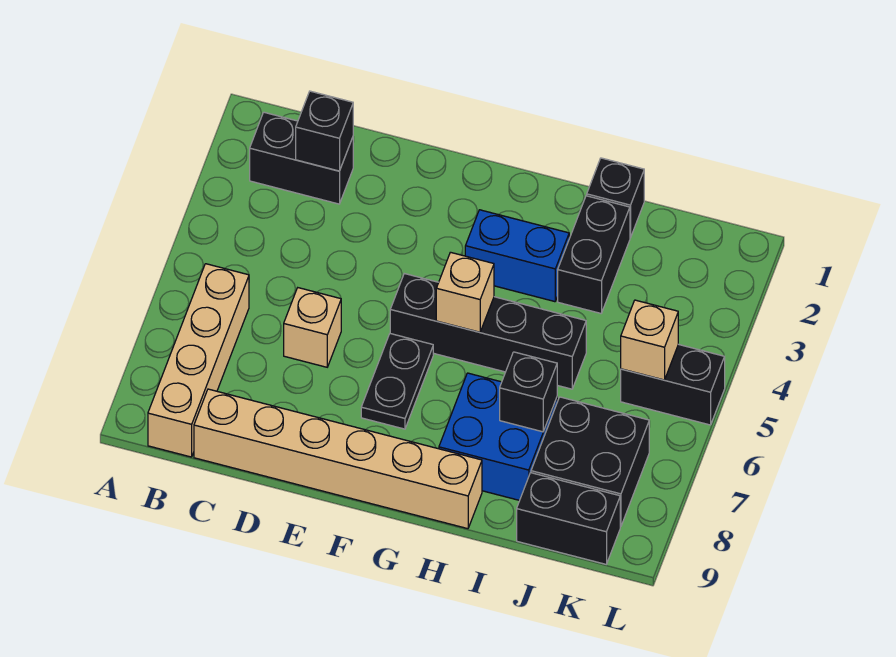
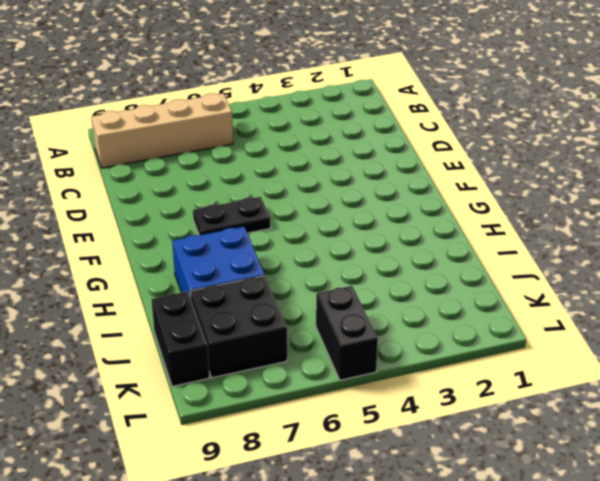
none -> black 1x2 brick [250,112,353,204]
none -> tan 1x6 brick [194,389,482,529]
none -> tan 1x1 brick [284,288,341,367]

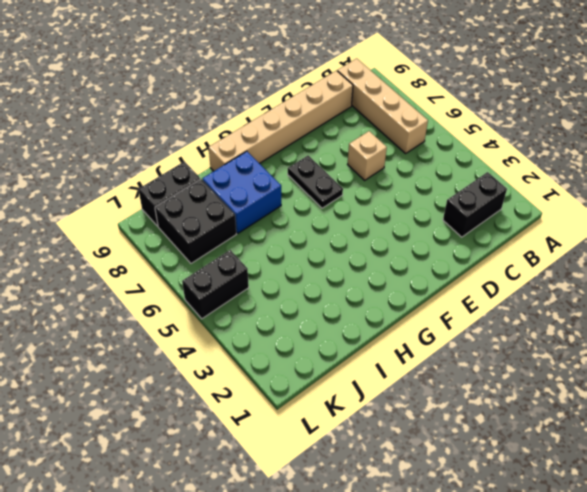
none -> black 1x4 brick [390,274,586,389]
none -> blue 1x2 brick [465,210,569,302]
none -> black 1x1 brick [587,158,644,238]

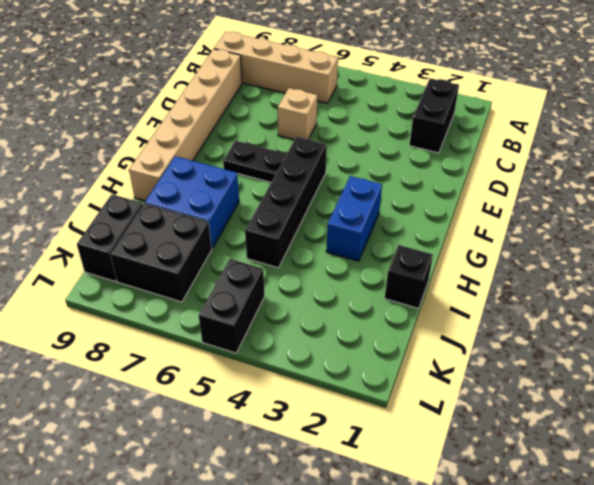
none -> black 1x2 brick [558,196,630,313]
none -> black 1x1 brick [296,91,353,171]
none -> tan 1x1 brick [436,252,494,332]

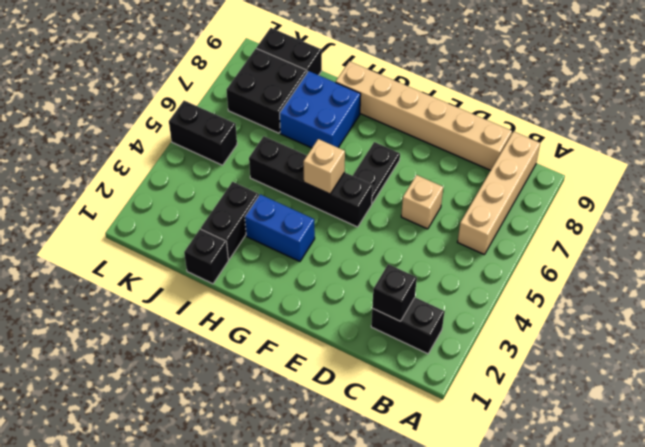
none -> black 1x1 brick [500,352,557,432]
none -> tan 1x1 brick [621,300,678,380]

